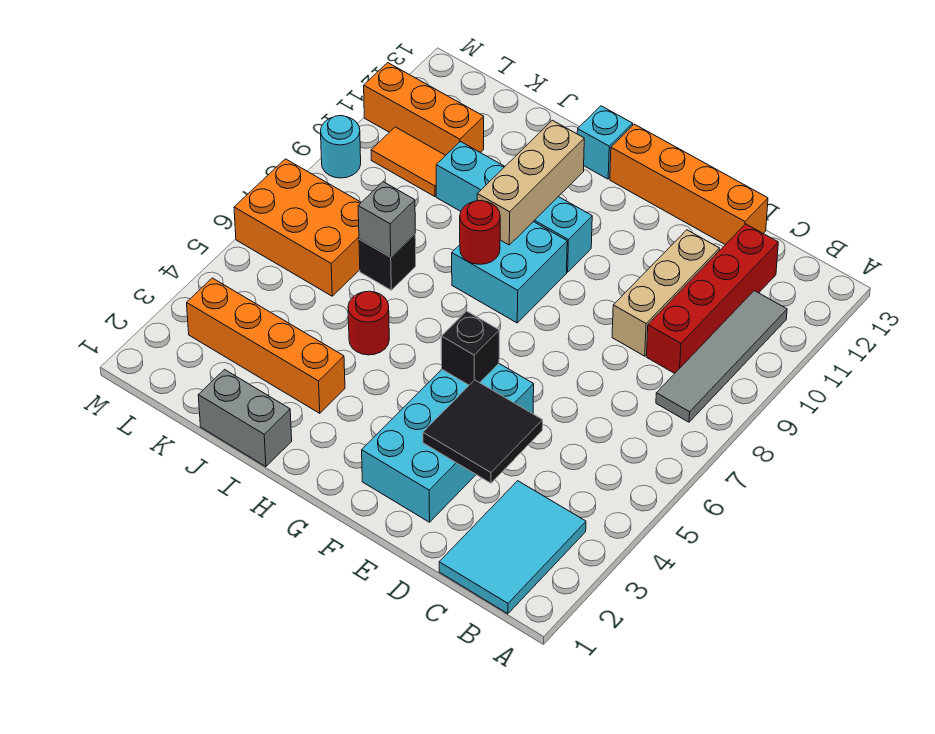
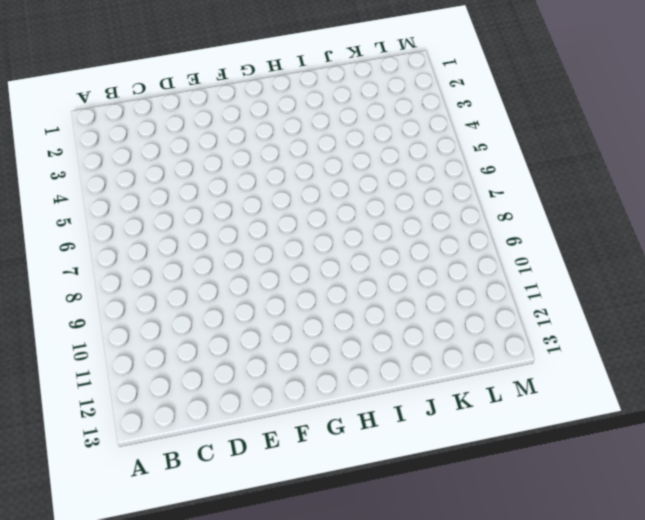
none -> cyan 2x3 tile [439,481,586,614]
none -> grey 1x4 tile [656,291,787,422]
none -> red 1x4 brick [646,224,778,373]

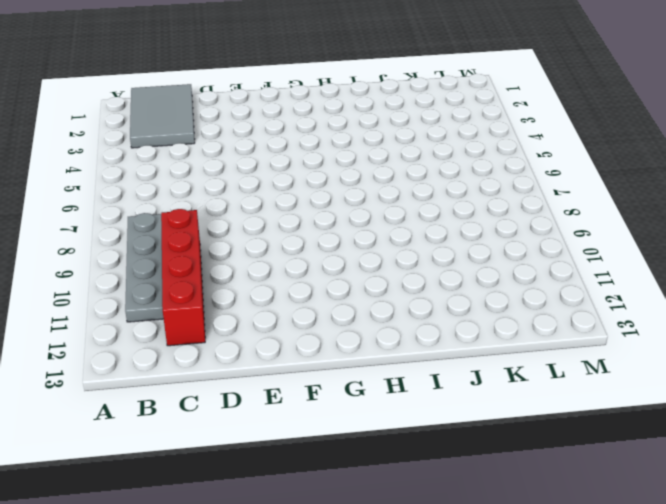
grey 2x3 tile [130,84,195,148] -> cyan 2x3 tile [439,481,586,614]
grey 1x4 plate [125,213,164,322] -> grey 1x4 tile [656,291,787,422]
none -> tan 1x3 brick [612,230,719,356]
none -> orange 1x4 brick [610,124,768,245]
none -> cyan 2x4 brick [362,364,534,522]

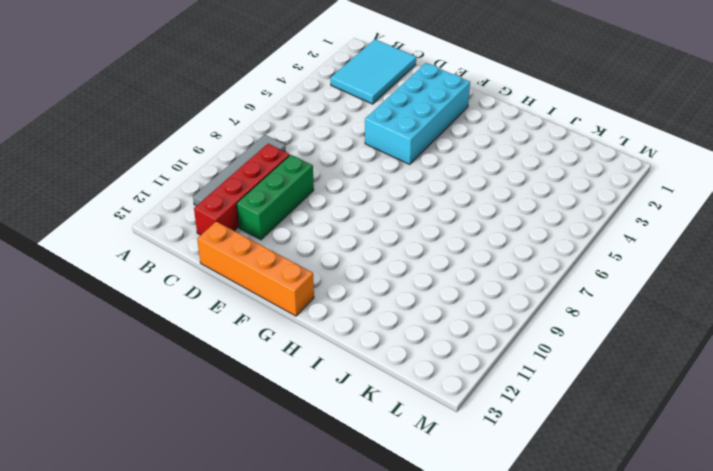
green 1x3 brick [237,155,314,240] -> tan 1x3 brick [612,230,719,356]
none -> cyan 2x2 brick [452,222,567,323]
none -> cyan 1x4 brick [436,142,592,272]
none -> cyan 1x1 brick [577,106,633,179]

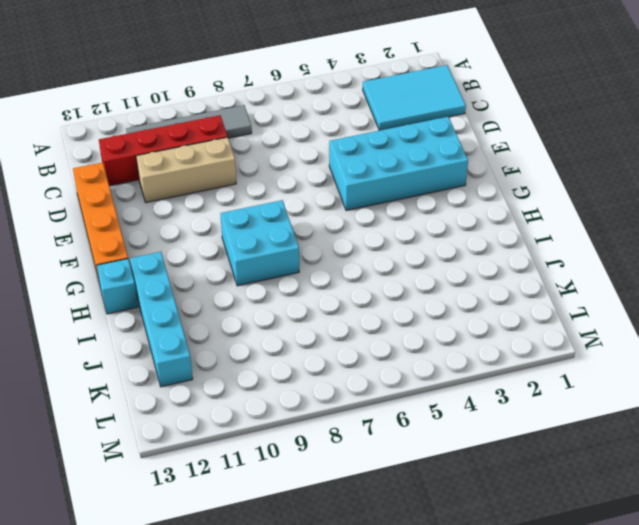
cyan 1x4 brick [130,252,193,387] -> cyan 1x4 brick moved to [436,142,592,272]
none -> grey 1x2 brick [198,370,292,467]
none -> orange 1x4 brick [187,278,345,413]
none -> red 1x1 round brick [348,291,389,355]

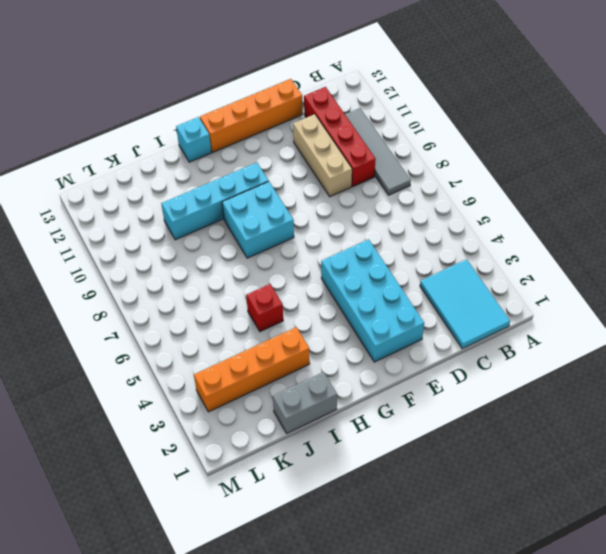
red 1x1 brick [246,284,283,332] -> red 1x1 round brick [348,291,389,355]
none -> black 1x1 brick [359,234,416,290]
none -> orange 2x3 brick [234,159,361,296]
none -> orange 1x2 tile [371,127,446,197]

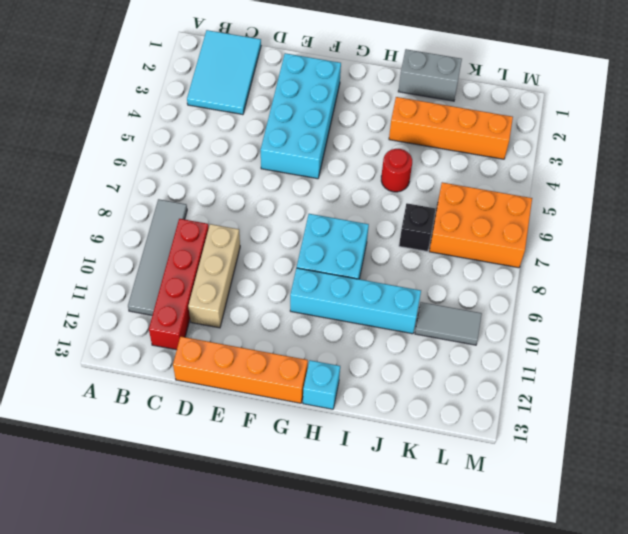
grey 1x2 tile [415,302,482,345] -> orange 1x2 tile [371,127,446,197]
none -> orange 1x3 brick [364,63,484,155]
none -> cyan 1x1 round brick [321,115,361,178]
none -> black 2x2 tile [423,380,543,483]

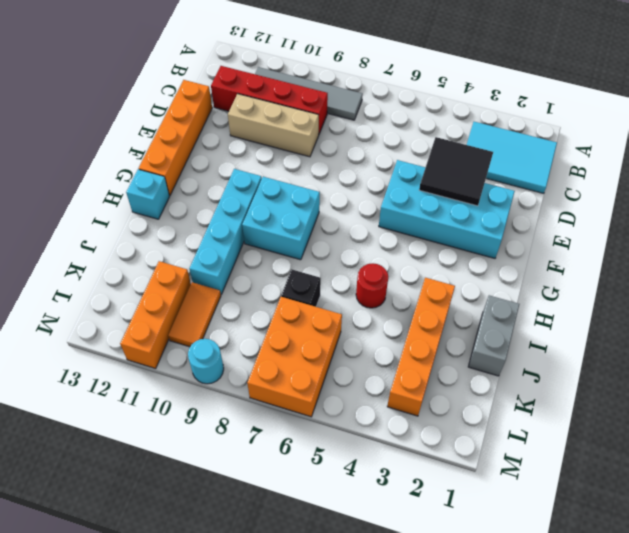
none -> black 1x1 brick [441,311,499,385]
none -> red 1x1 round brick [460,200,500,264]
none -> tan 1x3 brick [477,120,584,245]

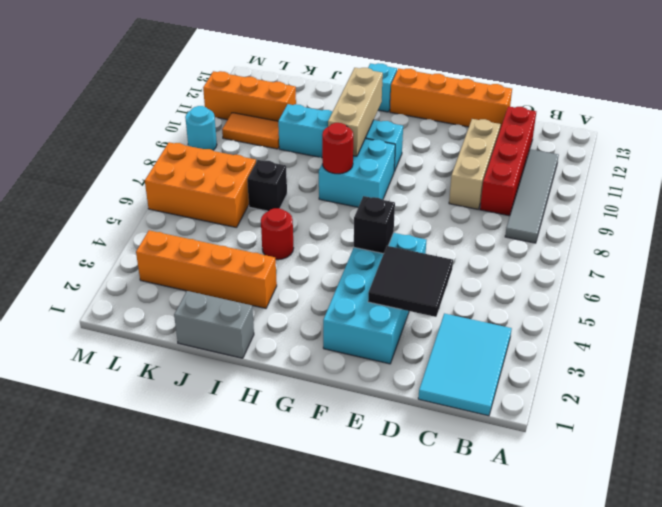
none -> grey 1x1 brick [358,182,415,257]

